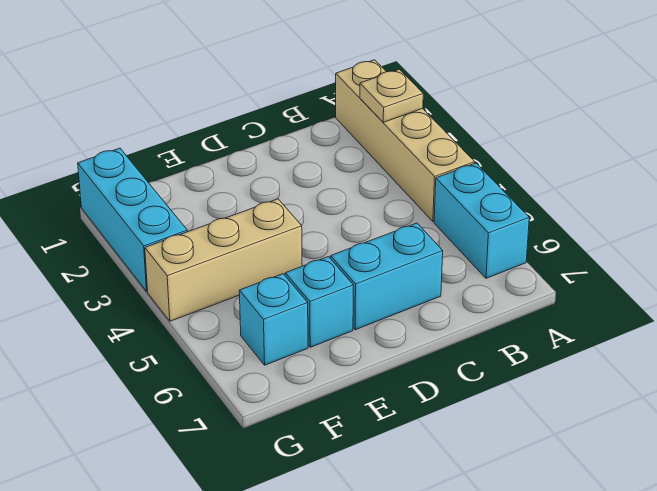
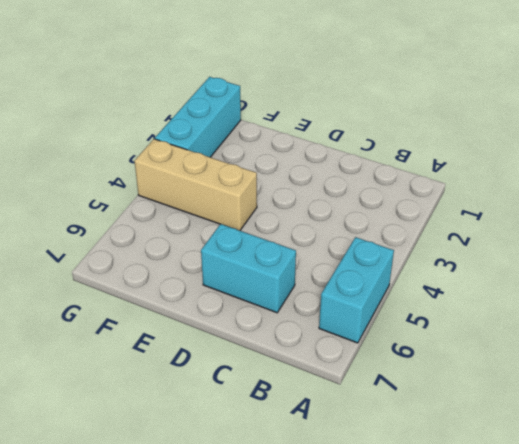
none -> tan 1x4 brick [336,60,475,222]
none -> cyan 1x1 brick [285,257,353,347]

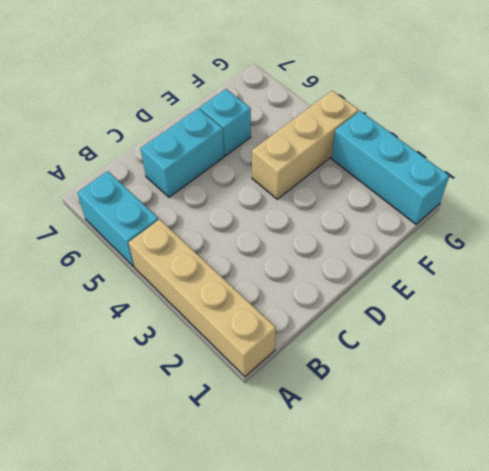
none -> cyan 1x1 brick [239,274,308,365]
none -> tan 1x1 plate [360,69,423,122]

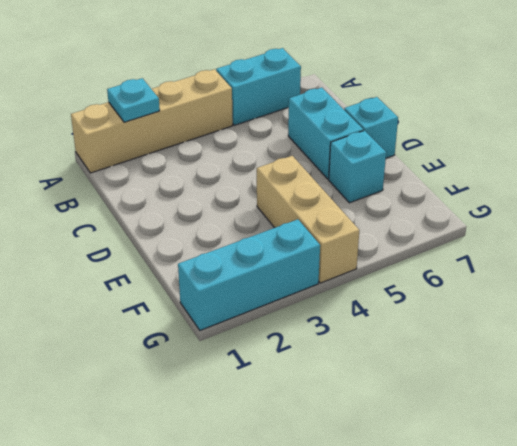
cyan 1x1 plate [107,78,160,122] -> tan 1x1 plate [360,69,423,122]
cyan 1x1 brick [344,97,398,158] -> cyan 1x1 brick moved to [239,274,308,365]

